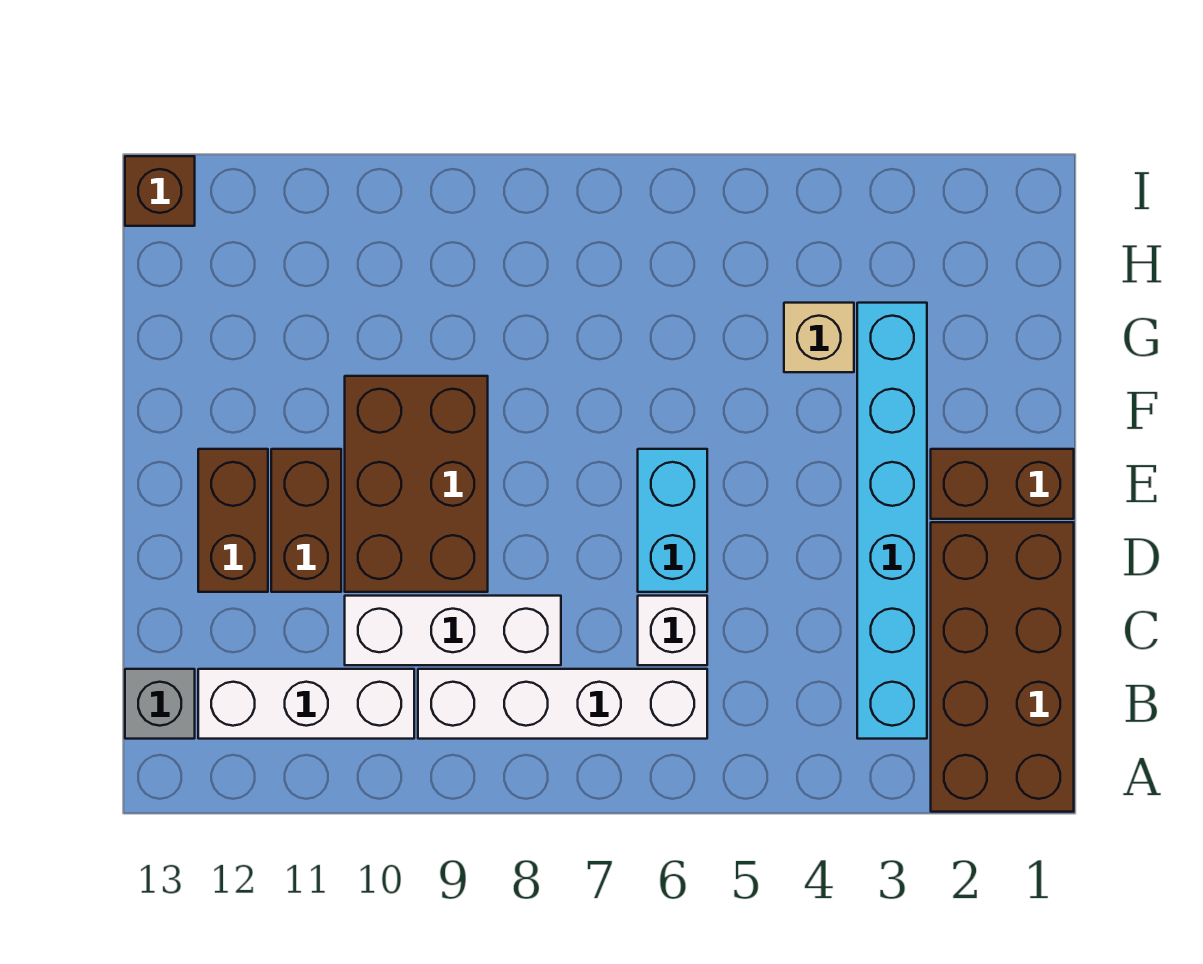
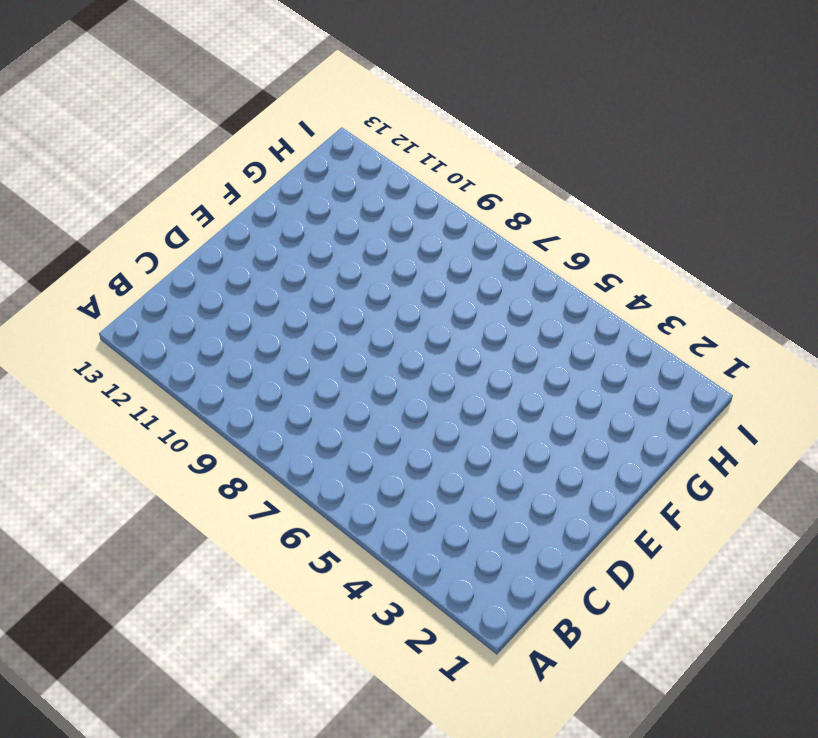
none -> brown 2x4 brick [931,522,1074,812]
none -> cyan 1x6 brick [857,303,927,739]
none -> white 1x4 brick [418,669,707,739]

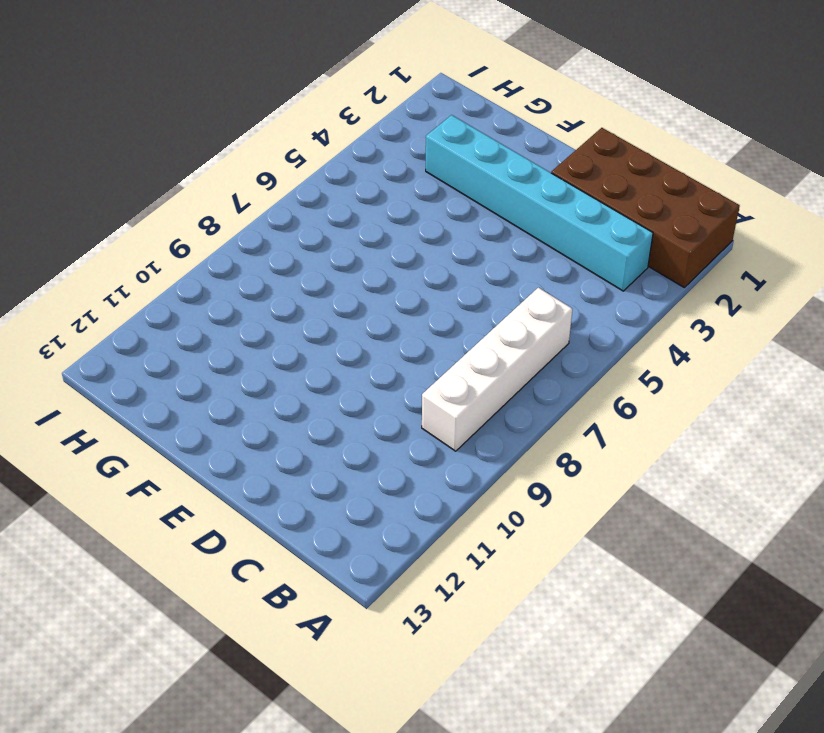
none -> white 1x3 brick [198,669,414,739]
none -> grey 1x1 brick [125,669,195,739]
none -> white 1x1 brick [638,596,707,665]

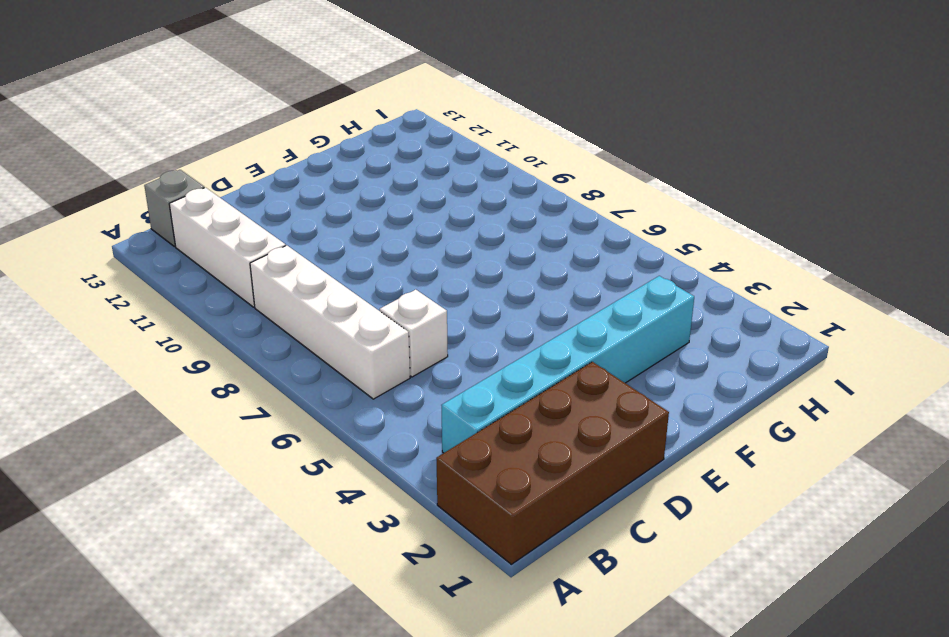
none -> white 1x3 brick [345,596,561,665]
none -> cyan 1x2 brick [638,449,707,592]
none -> brown 2x3 brick [345,376,488,592]

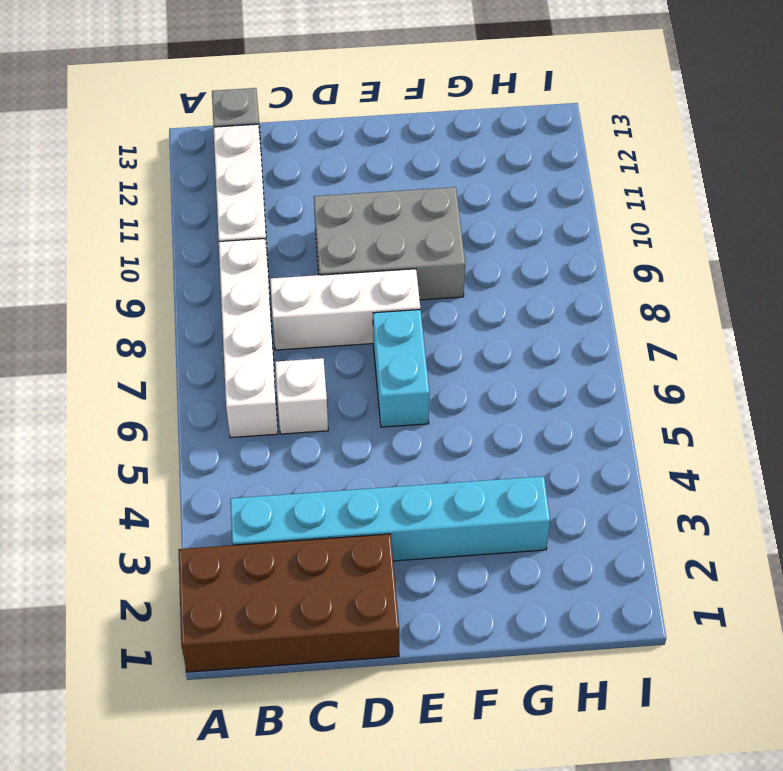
white 1x3 brick [270,269,420,350] -> white 1x3 brick turned to [345,596,561,665]
grey 2x3 brick [314,187,465,300] -> brown 2x3 brick [345,376,488,592]
cyan 1x2 brick [373,310,429,427] -> cyan 1x2 brick turned to [638,449,707,592]
none -> brown 1x2 brick [271,449,341,592]
none -> brown 1x2 brick [198,449,268,592]
none -> brown 1x2 brick [931,449,1074,519]

